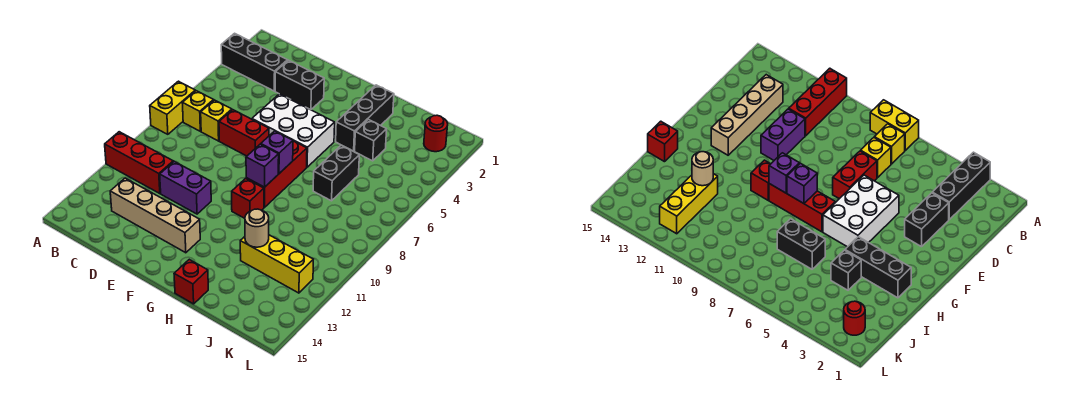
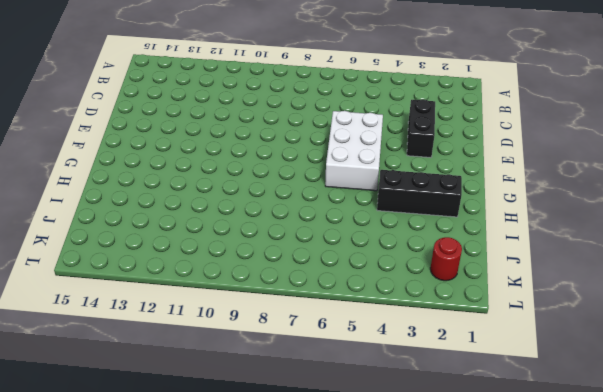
none -> black 1x3 brick [221,33,288,91]
none -> yellow 1x2 brick [150,81,195,134]
none -> red 1x3 brick [105,132,173,194]

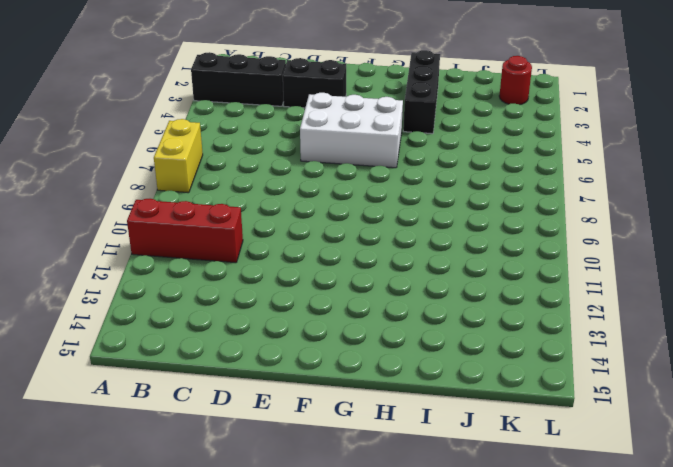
none -> yellow 1x1 brick [183,91,214,131]
none -> yellow 1x1 brick [201,100,232,141]
none -> tan 1x4 brick [110,178,200,253]

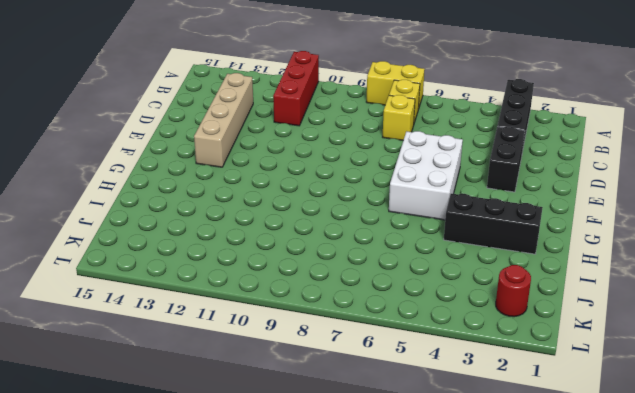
none -> red 1x2 brick [219,110,269,156]
none -> purple 1x2 brick [160,162,211,214]
none -> red 1x3 brick [246,141,307,207]

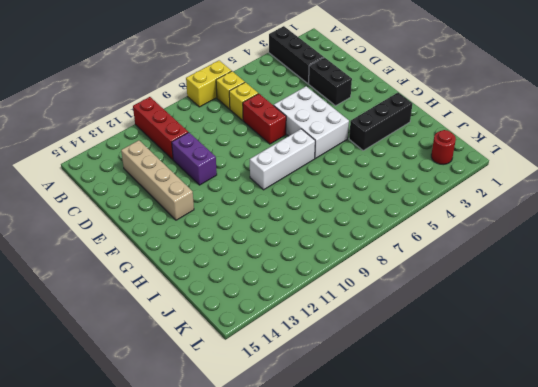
white 1x3 brick [250,129,315,190] -> red 1x3 brick [246,141,307,207]
none -> red 1x1 brick [232,178,264,218]
none -> red 1x1 brick [174,260,208,304]
none -> black 1x1 brick [355,120,387,161]

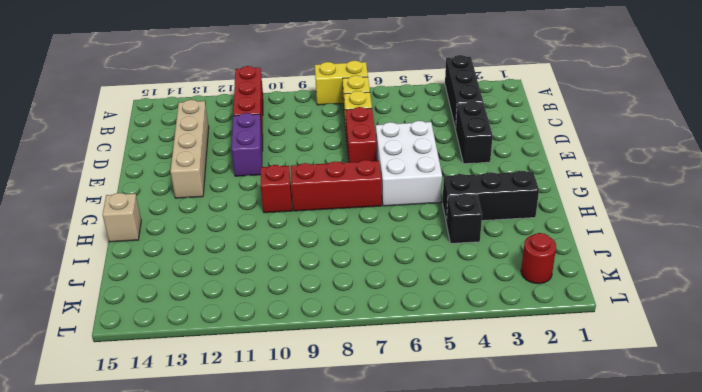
tan 1x1 brick [102,193,141,242] -> red 1x1 brick [174,260,208,304]
none -> black 1x2 brick [313,145,359,201]
none -> yellow 1x3 brick [240,235,313,293]
none -> purple 1x1 brick [261,131,293,173]

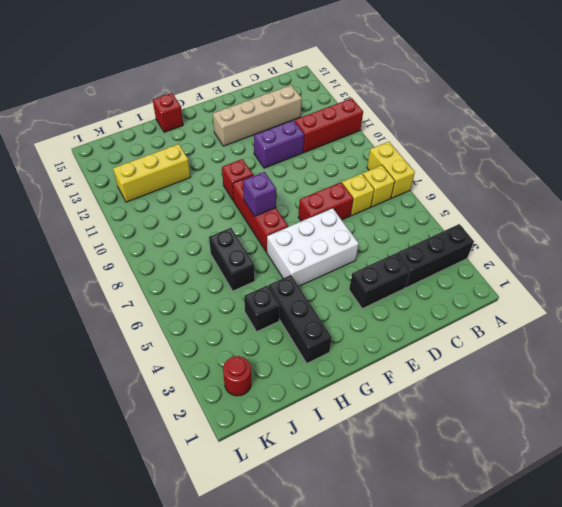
none -> purple 1x1 brick [246,144,279,187]
none -> tan 1x1 round brick [245,209,269,247]

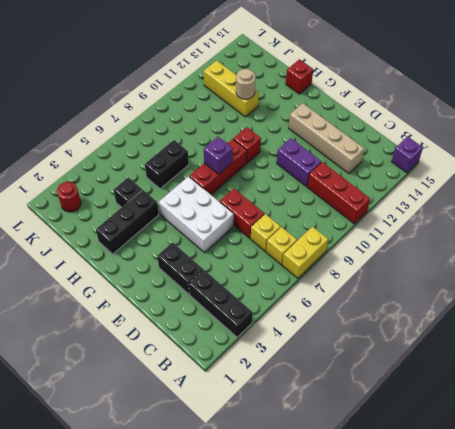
purple 1x1 brick [391,136,423,173] -> purple 1x1 brick moved to [246,144,279,187]

